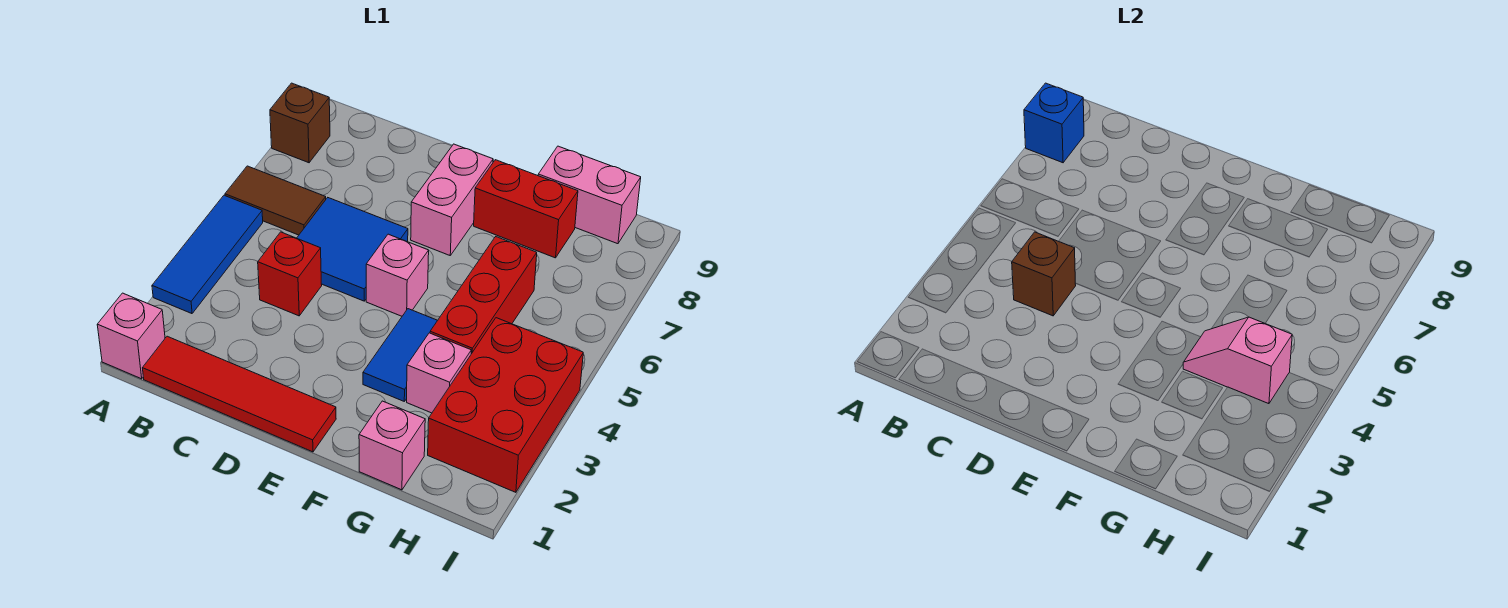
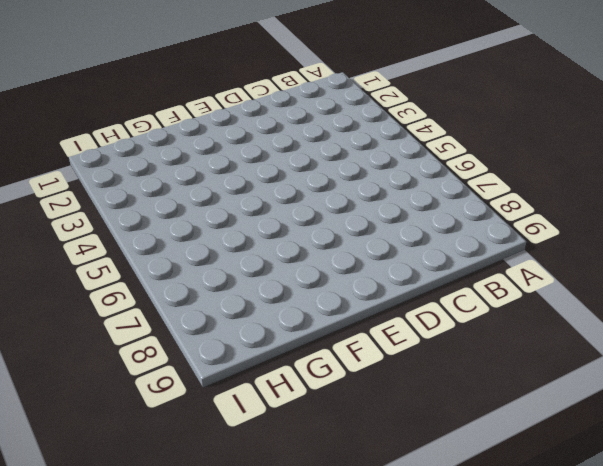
none -> pink 1x1 brick [97,293,165,379]
none -> blue 1x3 tile [152,195,263,314]
none -> brown 1x2 tile [225,166,326,235]

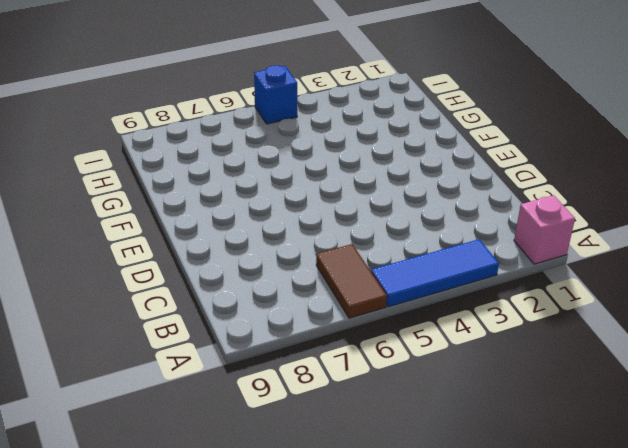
blue 1x1 brick [254,65,297,124] -> blue 1x1 brick moved to [1024,83,1084,163]
none -> brown 1x1 brick [270,83,330,163]
none -> red 1x4 tile [143,336,336,452]
none -> red 1x1 brick [258,232,322,316]

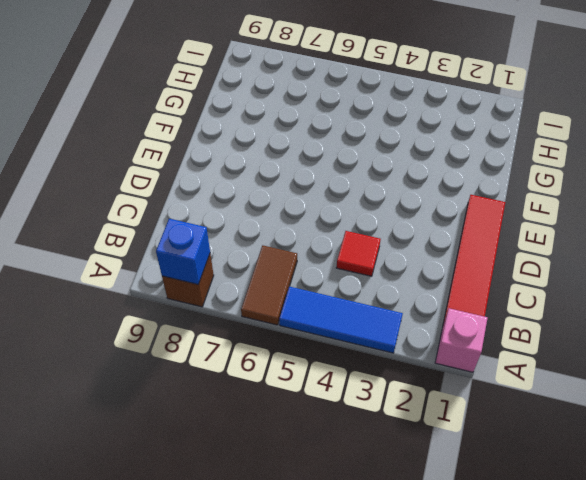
red 1x1 tile [336,231,381,276] -> red 1x1 brick [258,232,322,316]
none -> blue 2x2 tile [297,198,408,301]
none -> pink 1x1 brick [366,234,429,316]
none -> pink 1x2 brick [411,144,493,255]

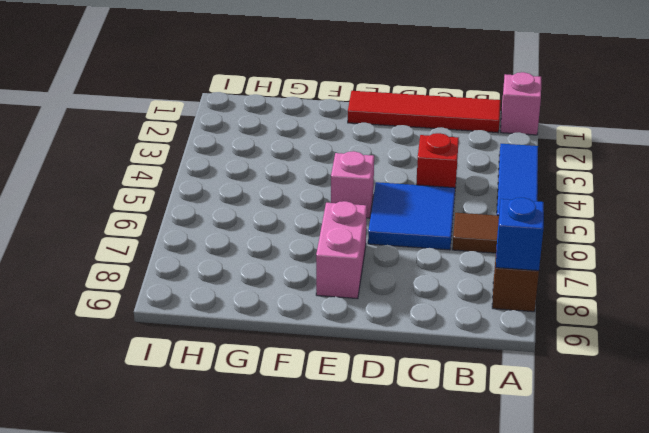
none -> blue 1x2 tile [363,309,438,401]
none -> red 1x2 brick [474,160,578,258]
none -> pink 1x1 brick [359,401,425,490]

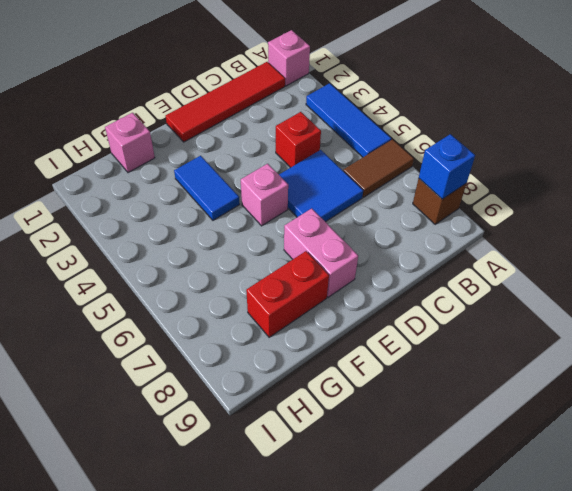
none -> pink 1x1 brick [407,333,471,413]
none -> red 1x3 brick [430,237,537,354]
none -> pink 1x2 brick [538,146,641,244]

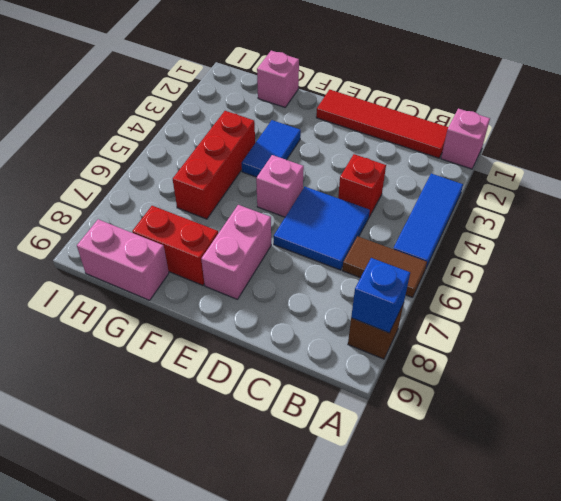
none -> pink 1x1 brick [407,333,471,413]
none -> red 2x3 brick [428,318,583,492]
none -> brown 1x1 brick [1012,232,1076,316]

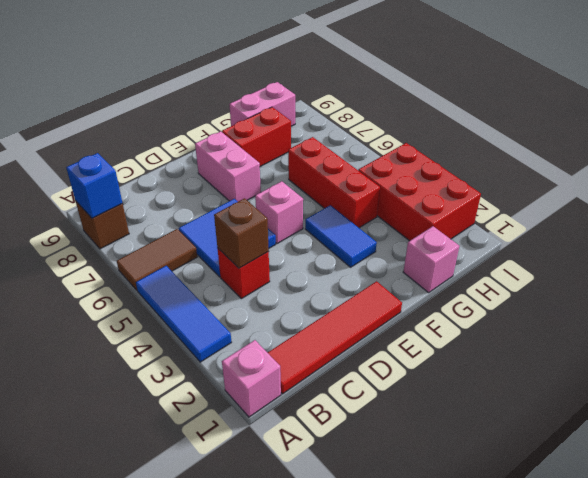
none -> pink 1x1 brick [407,333,471,413]
none -> pink 1x2 slope [1183,317,1292,404]

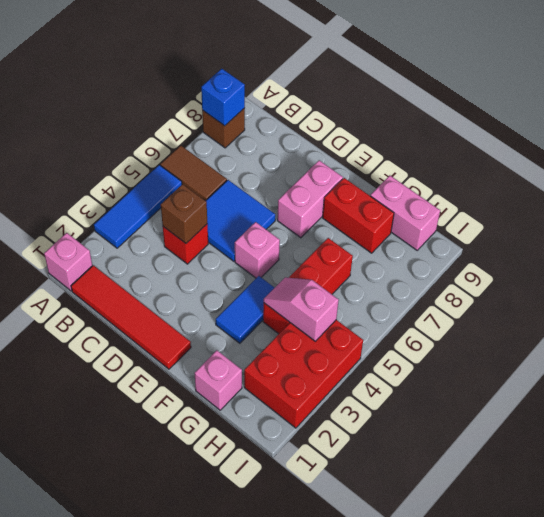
none -> pink 1x1 brick [407,333,471,413]

